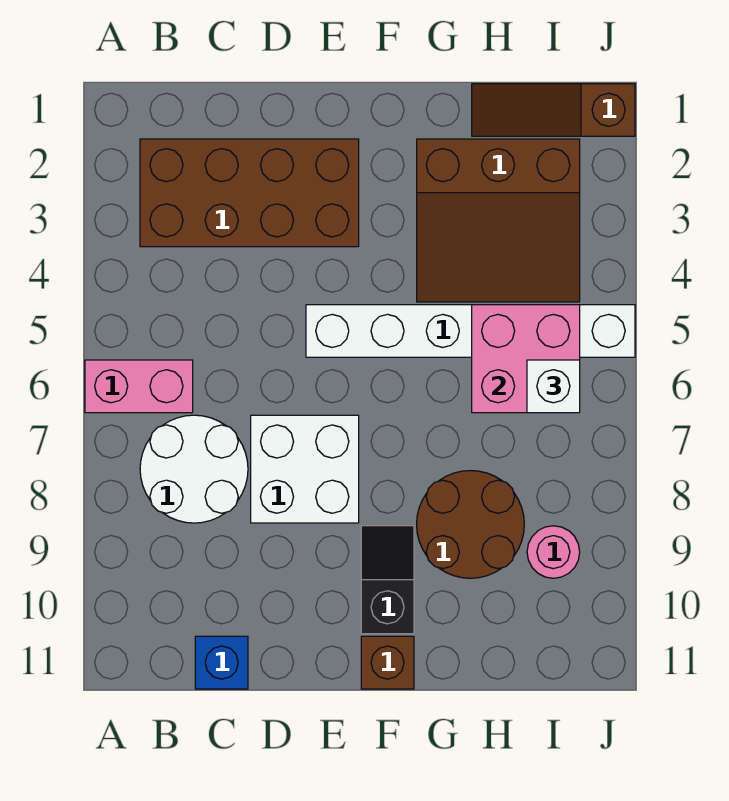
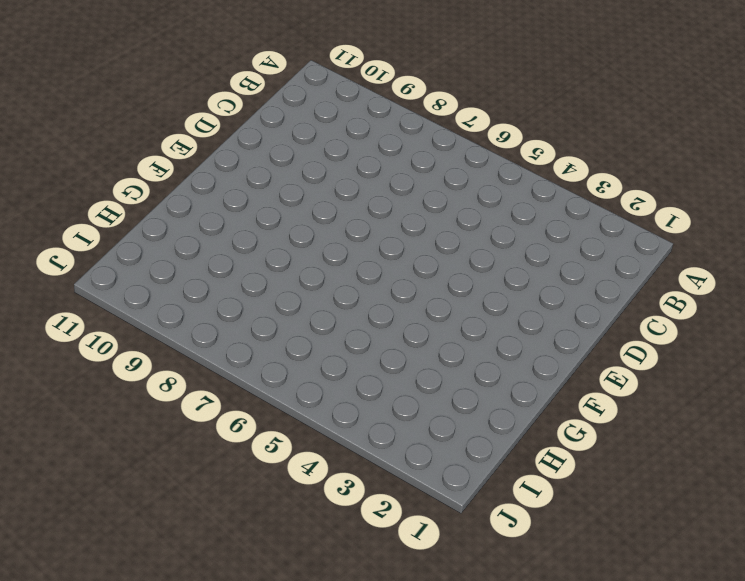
none -> pink 1x2 brick [85,360,193,413]
none -> brown 2x4 brick [140,139,359,247]
none -> white 2x2 round brick [140,415,248,523]

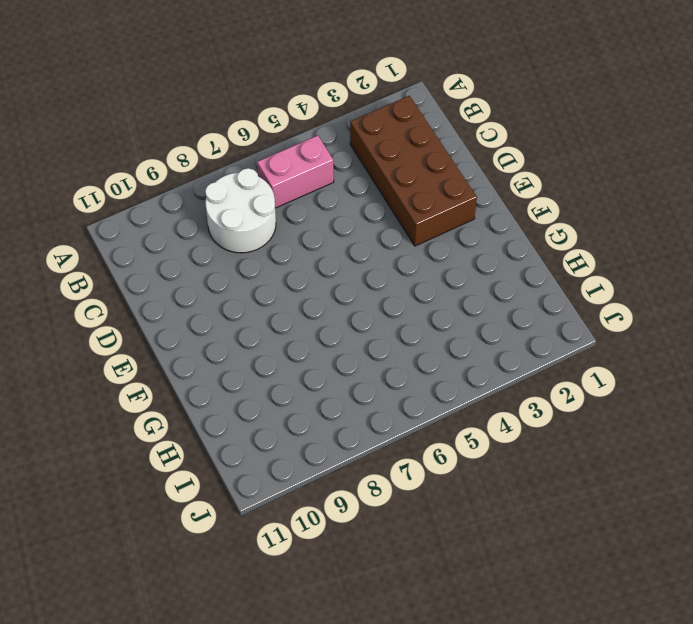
pink 1x2 brick [257,135,334,208] -> pink 1x2 brick turned to [85,360,193,413]
none -> blue 1x1 brick [195,636,248,689]
none -> white 2x2 brick [251,415,359,523]
none -> white 1x6 brick [306,305,635,357]

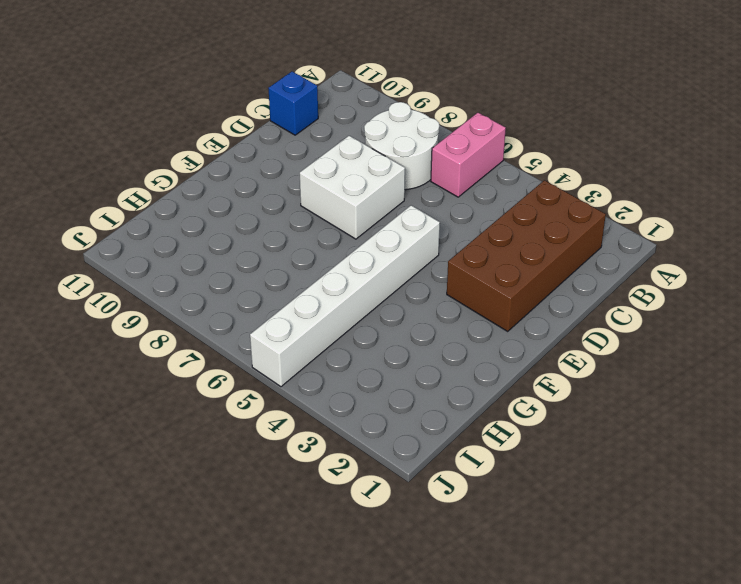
none -> black 1x2 slope [361,526,414,634]
none -> brown 1x1 brick [361,636,414,689]
none -> brown 3x3 slope [417,139,580,302]

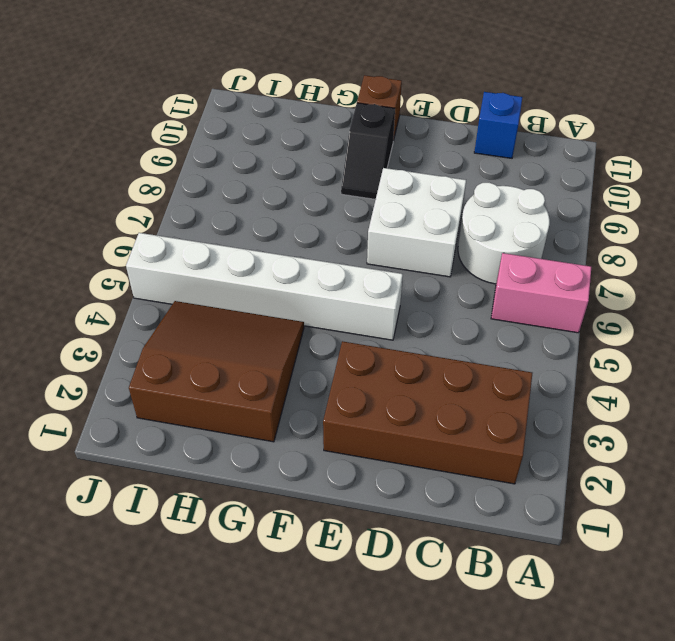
none -> brown 2x2 round brick [417,471,524,578]
none -> brown 1x3 slope [472,84,635,136]
none -> pink 1x1 round brick [527,526,580,578]

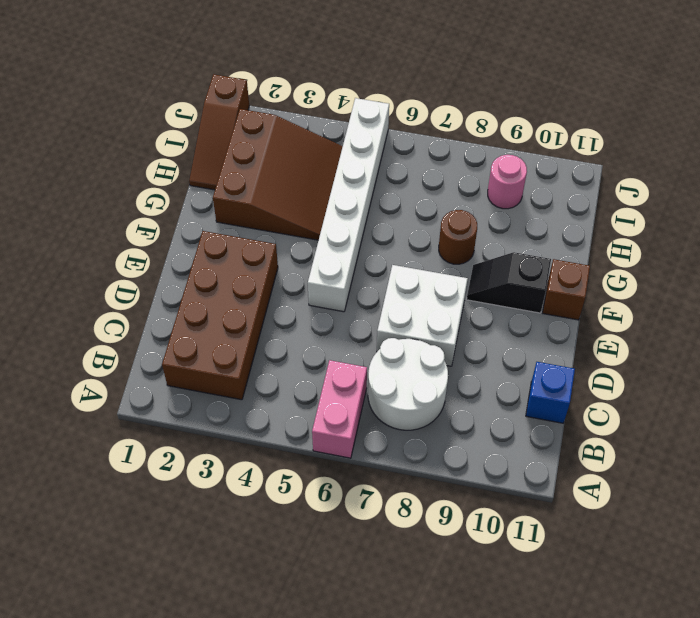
brown 1x1 round brick [439,210,477,264] -> brown 2x2 round brick [417,471,524,578]
none -> pink 2x2 brick [472,305,580,413]
none -> white 1x1 brick [527,360,580,413]

